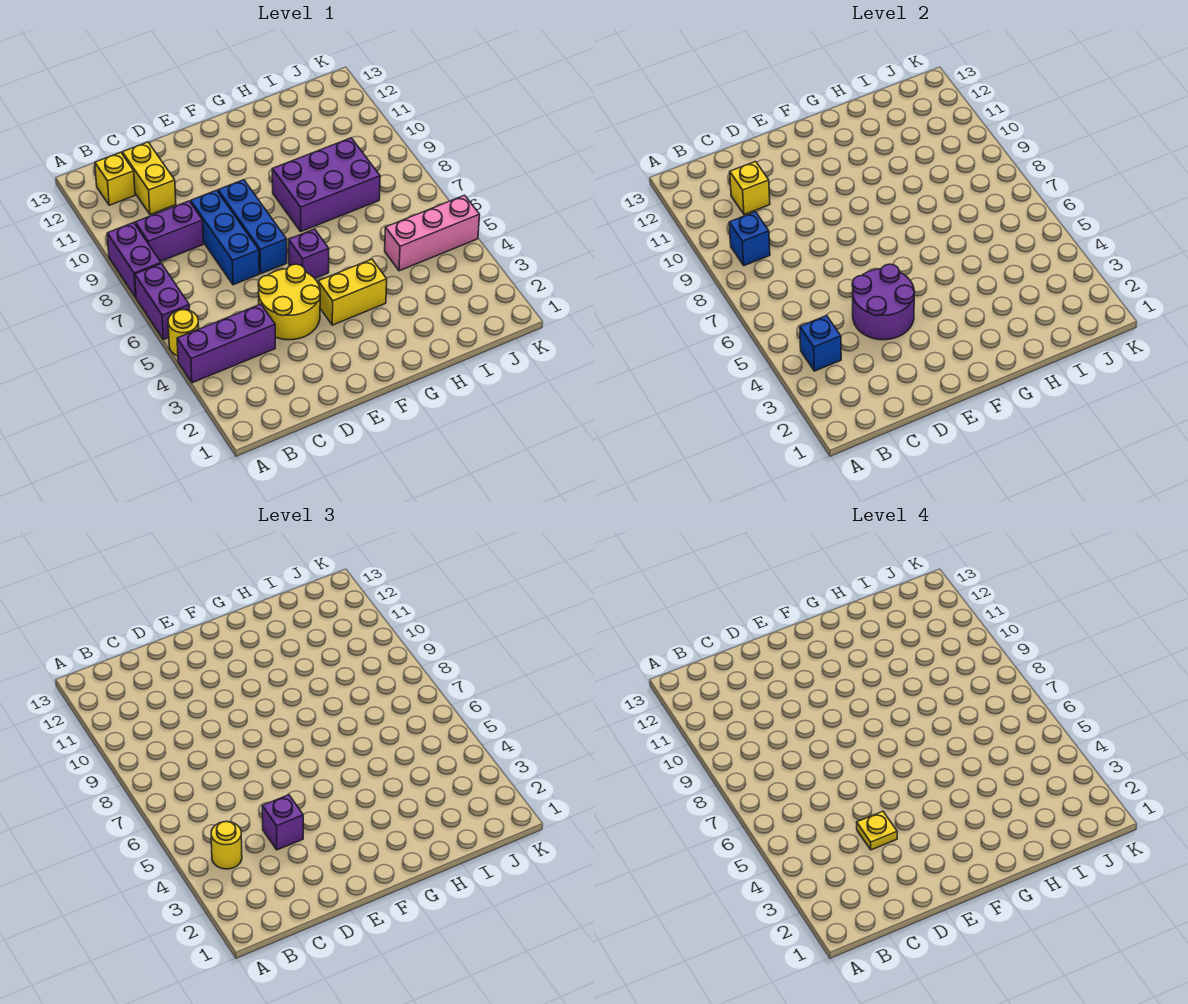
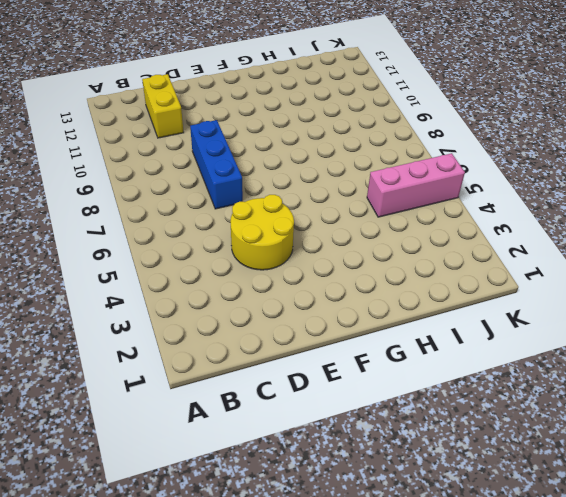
none -> purple 1x3 brick [177,304,275,383]
none -> yellow 1x1 round brick [168,310,199,356]
none -> purple 1x2 brick [135,264,189,340]

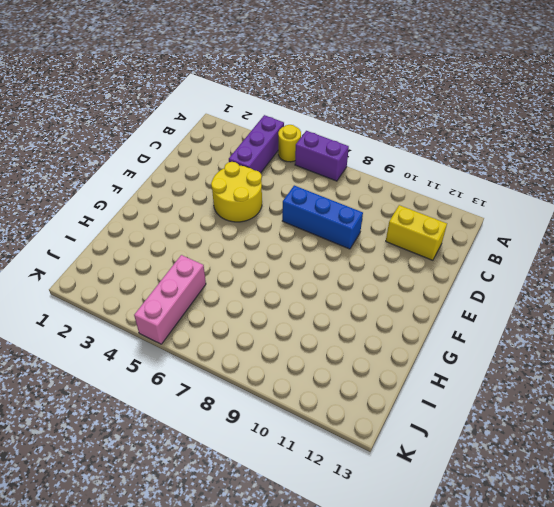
none -> purple 1x2 brick [107,223,161,297]
none -> purple 1x2 brick [135,201,203,262]
none -> yellow 1x1 brick [95,152,135,205]

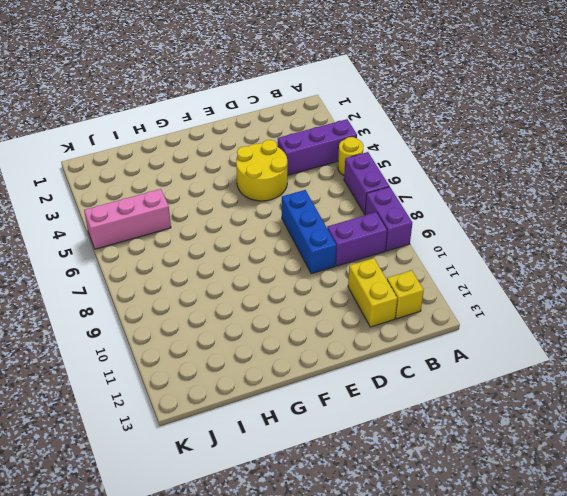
none -> blue 1x3 brick [218,180,287,274]
none -> yellow 1x2 brick [318,259,387,325]
none -> purple 1x1 brick [289,229,329,278]

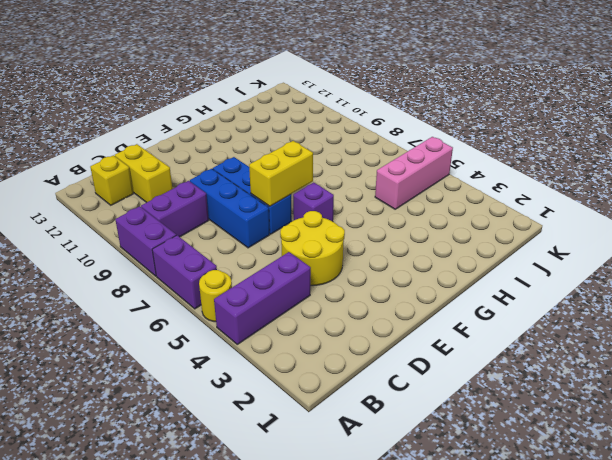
yellow 1x2 brick [249,141,313,206] -> yellow 1x2 brick moved to [318,259,387,325]
none -> purple 2x3 brick [272,138,380,231]
none -> blue 1x1 brick [800,316,841,371]
none -> blue 1x1 brick [729,212,770,266]

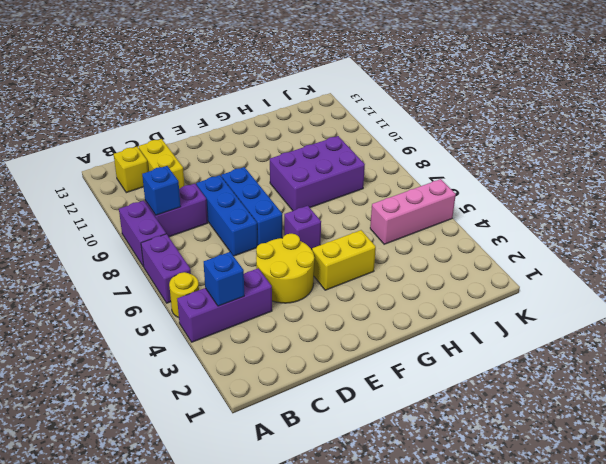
none -> yellow 1x1 brick [730,161,770,215]
none -> purple 2x2 round brick [852,264,914,340]
none -> yellow 1x1 round brick [211,821,242,869]

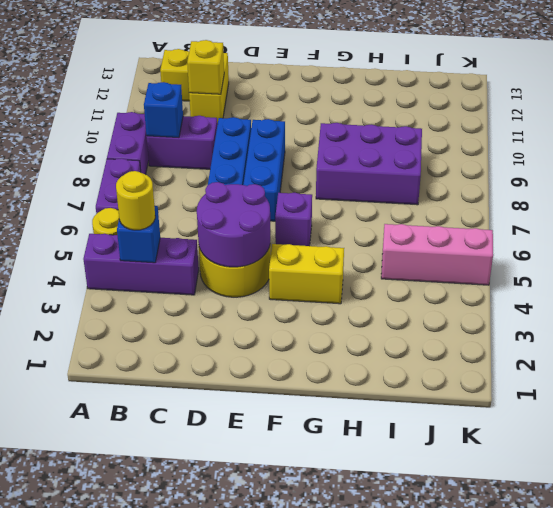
none -> purple 1x1 brick [262,795,303,850]
none -> yellow 1x1 plate [857,811,897,850]

